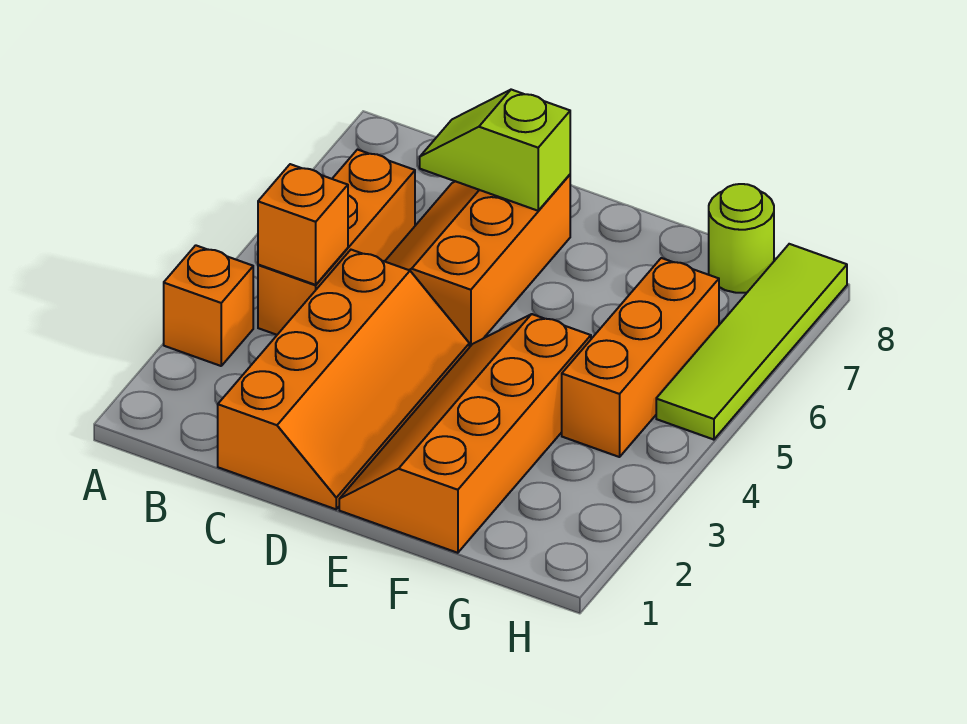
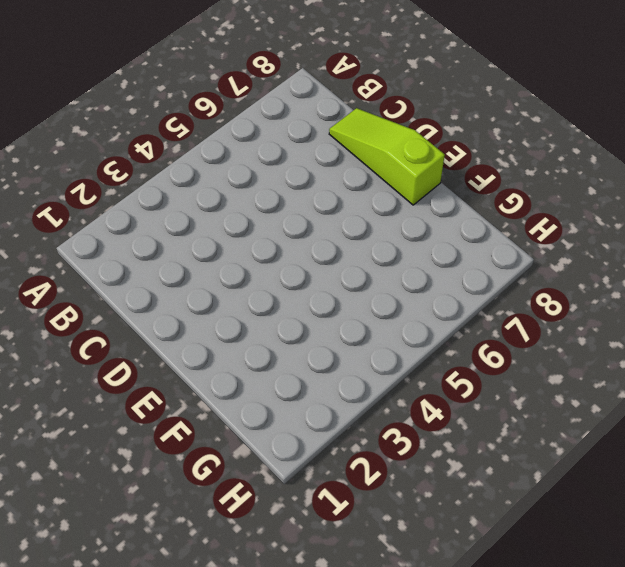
lime 1x3 slope [329,108,445,205] -> none
none -> orange 1x1 brick [164,245,253,366]
none -> orange 1x3 brick [258,150,415,335]

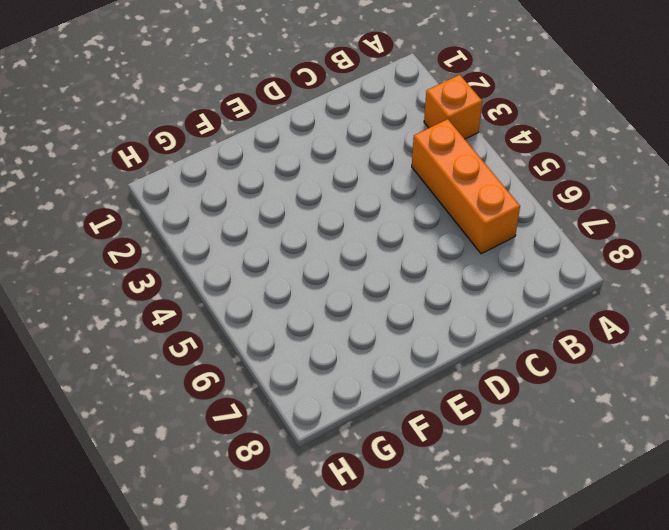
none -> orange 2x4 slope [218,250,469,509]
none -> orange 2x3 slope [385,175,570,347]

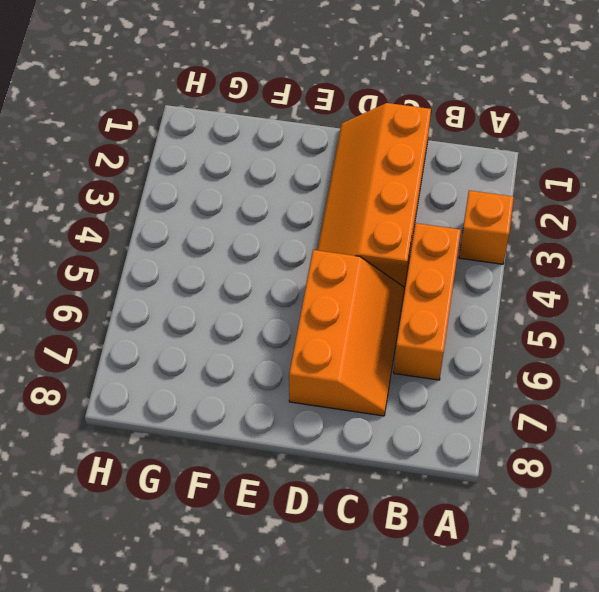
none -> orange 2x4 slope [339,314,591,553]
none -> orange 1x3 brick [562,258,719,457]

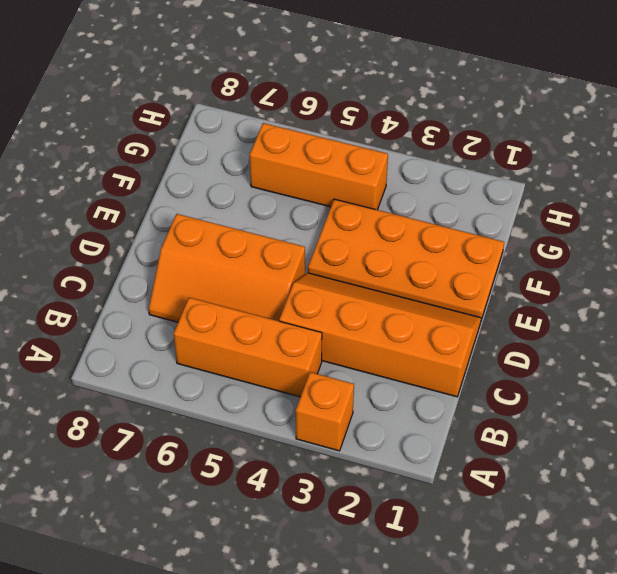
orange 2x4 plate [308,199,504,320] -> orange 2x4 slope [339,314,591,553]
none -> lime 1x1 round brick [709,184,774,293]
none -> lime 1x4 tile [656,244,847,440]

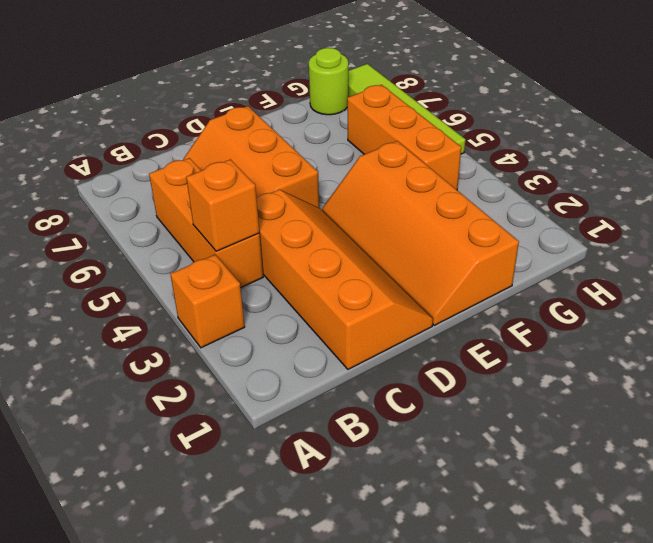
none -> lime 1x2 slope [420,90,570,211]

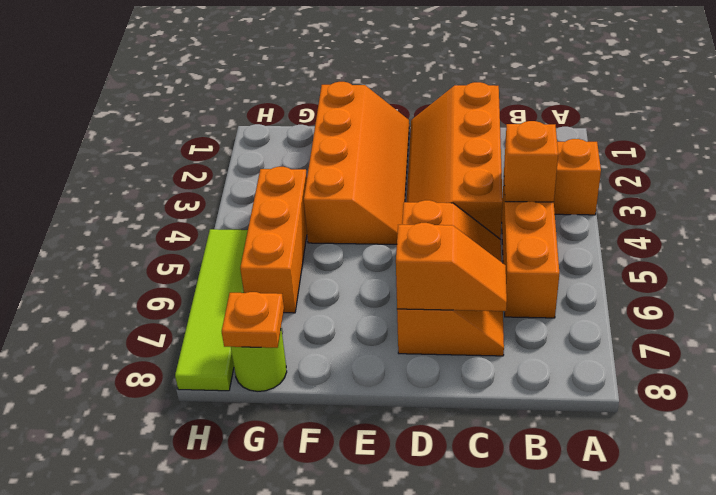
orange 1x2 slope [396,223,507,311] -> lime 1x2 slope [420,90,570,211]
orange 1x1 plate [222,292,284,348] -> none

